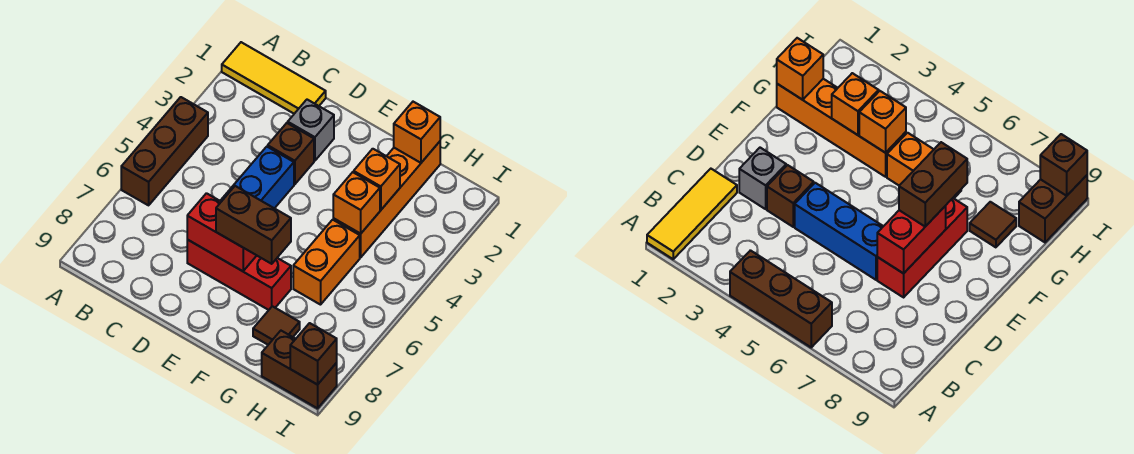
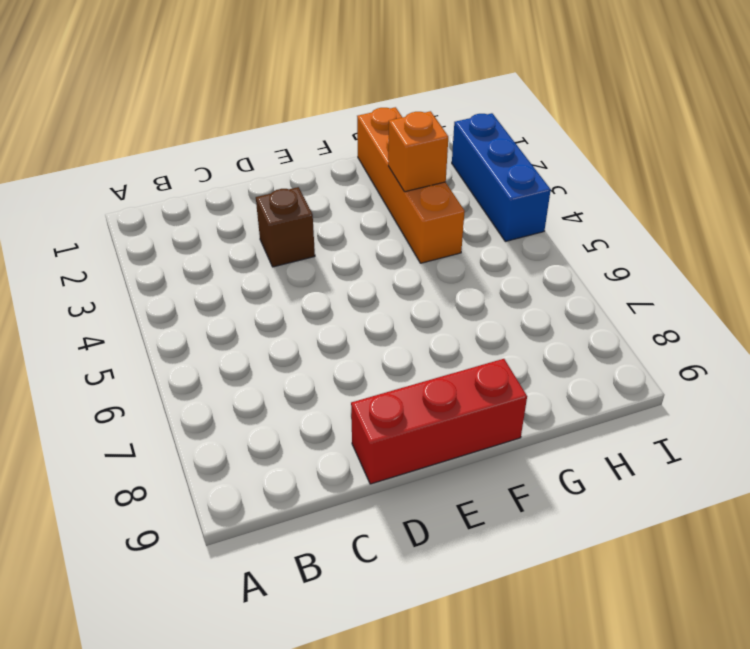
red 1x3 brick [351,359,527,484] -> red 1x3 brick moved to [187,240,291,310]
blue 1x3 brick [452,113,551,241] -> blue 1x3 brick moved to [220,147,294,208]
none -> yellow 1x3 tile [222,42,326,114]
none -> brown 1x3 brick [121,97,208,205]
none -> grey 1x1 brick [288,100,334,161]

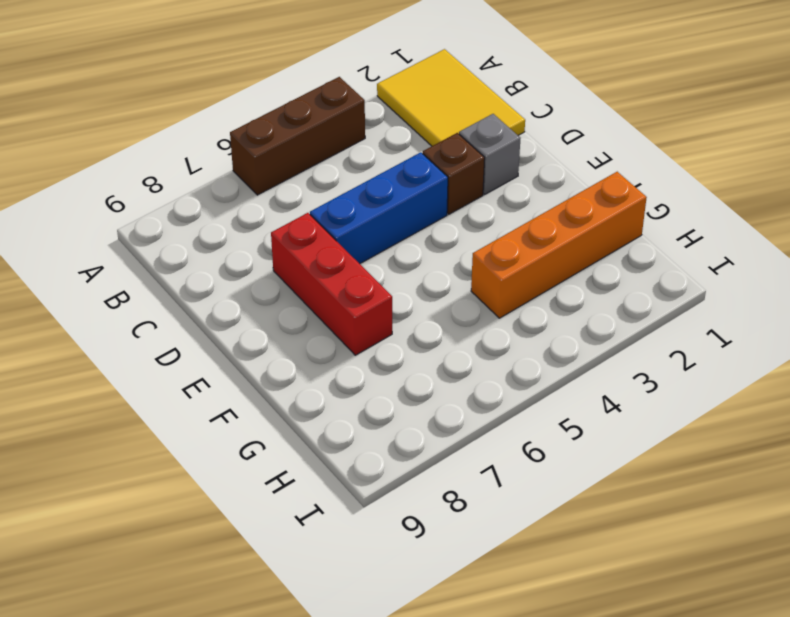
yellow 2x3 tile [377,49,525,146] -> yellow 1x3 tile [222,42,326,114]
none -> orange 1x2 brick [293,220,360,305]
none -> brown 1x1 tile [253,306,300,345]
none -> brown 1x2 brick [262,331,337,408]

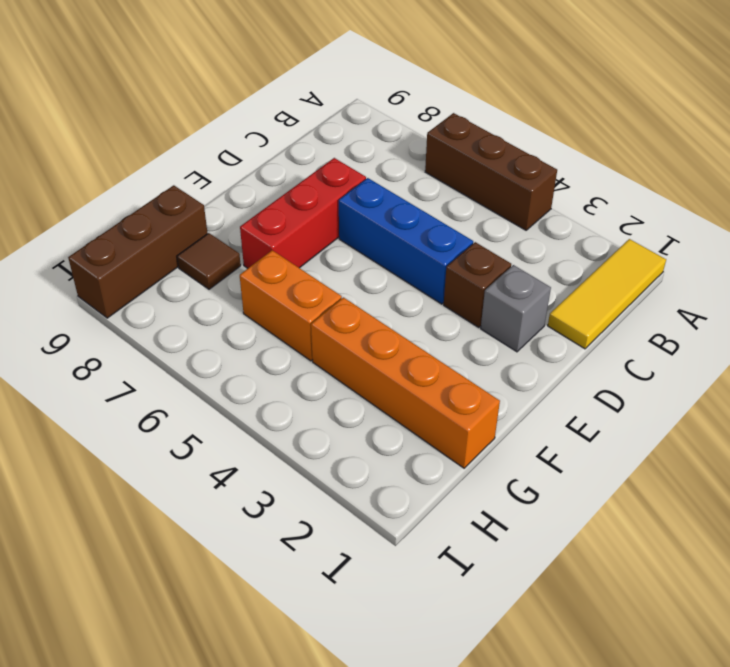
brown 1x3 brick [68,185,208,318] -> brown 1x2 brick [262,331,337,408]
none -> red 1x2 brick [187,193,257,271]
none -> orange 1x1 brick [394,102,440,163]
none -> orange 1x1 brick [354,149,400,210]

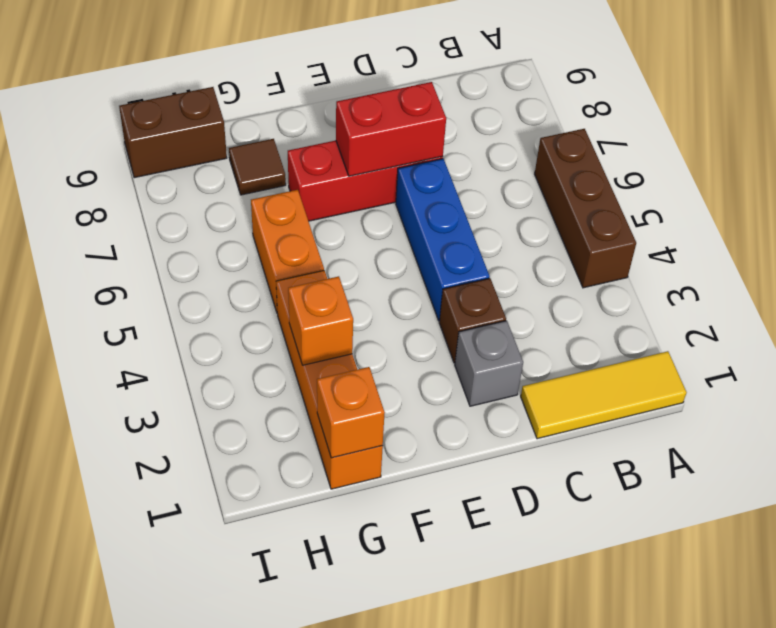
none -> orange 1x1 brick [333,172,380,234]
none -> brown 1x1 brick [290,323,337,385]
none -> brown 1x2 brick [216,186,291,264]

